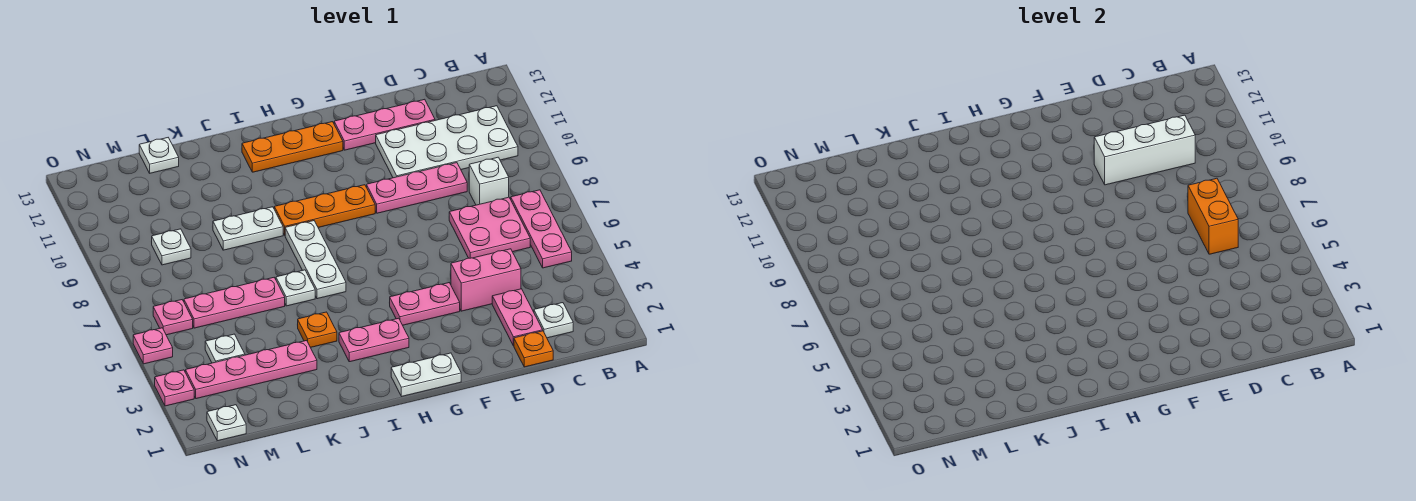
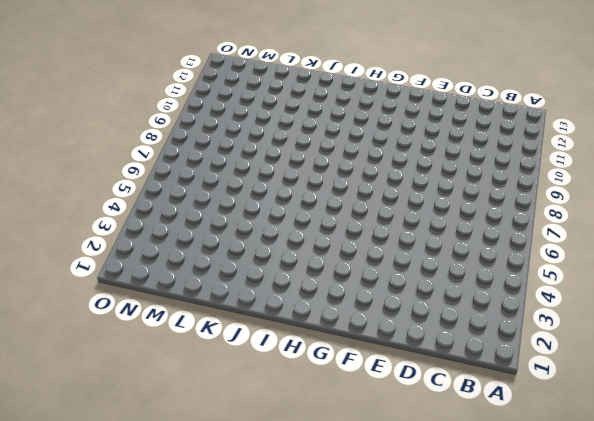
none -> pink 1x3 plate [511,190,572,268]
none -> white 2x4 plate [376,106,518,178]
none -> white 1x1 plate [534,303,573,338]
none -> pink 2x2 plate [449,197,530,258]

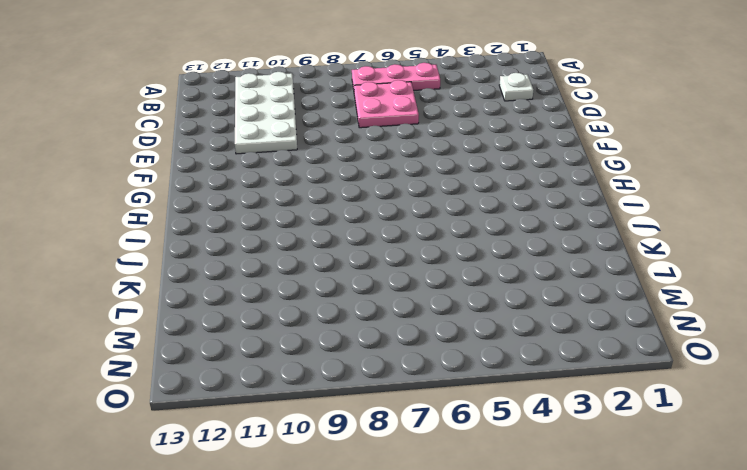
none -> white 1x1 brick [469,157,509,205]
none -> orange 1x1 plate [514,331,553,367]
none -> pink 1x2 plate [492,289,543,346]
none -> pink 1x2 brick [451,249,521,311]

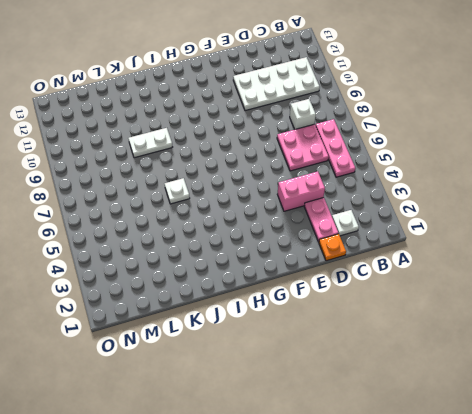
none -> pink 1x3 plate [367,163,467,213]
none -> pink 1x3 plate [334,99,435,150]
none -> pink 1x2 plate [390,283,460,325]
none -> white 1x2 plate [391,353,461,396]

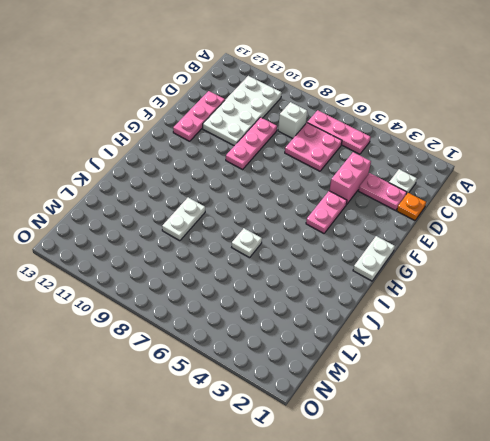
none -> orange 1x3 plate [274,185,375,235]
none -> orange 1x3 plate [242,122,343,172]
none -> pink 1x2 plate [339,318,409,362]
none -> white 1x3 plate [285,221,346,299]

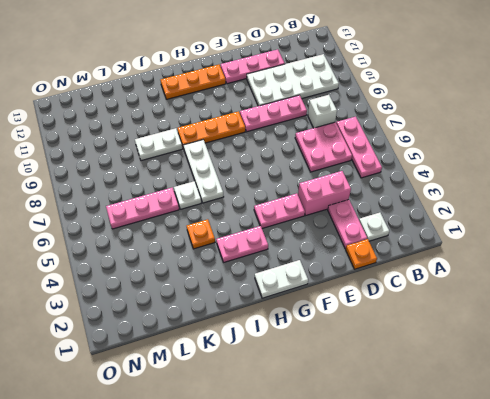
none -> pink 1x4 plate [185,340,317,399]
none -> white 1x1 plate [139,138,179,173]
none -> white 1x1 plate [205,334,245,363]
none -> white 1x1 plate [152,229,191,265]

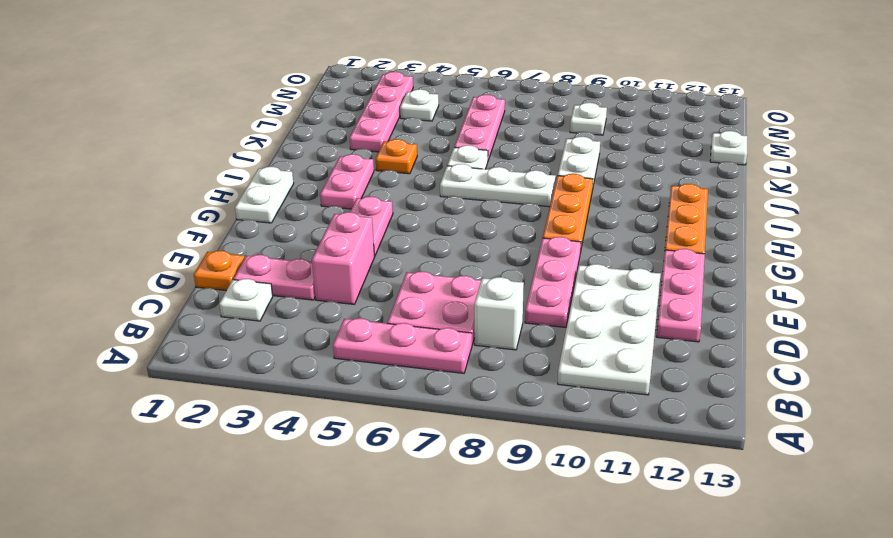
none -> white 1x1 plate [207,405,246,441]
none -> pink 1x1 plate [153,300,193,335]
none -> pink 1x1 plate [155,370,194,406]
none -> pink 1x1 plate [133,328,173,364]

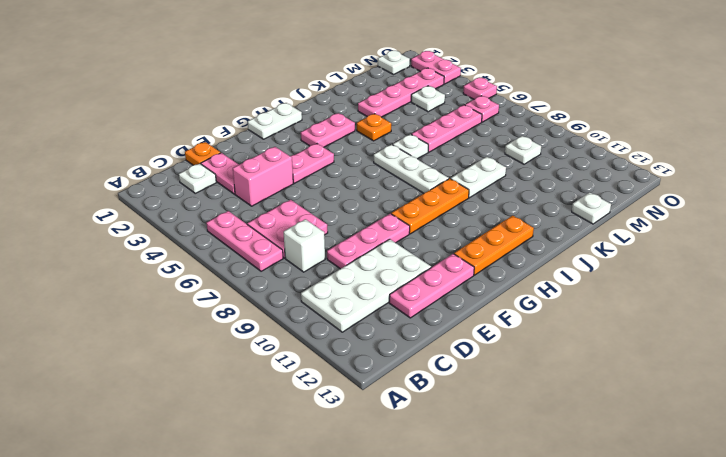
pink 1x2 plate [411,51,461,84] -> pink 1x1 plate [155,370,194,406]
none -> orange 1x2 brick [1188,178,1238,254]
none -> white 1x3 brick [1094,115,1195,185]

